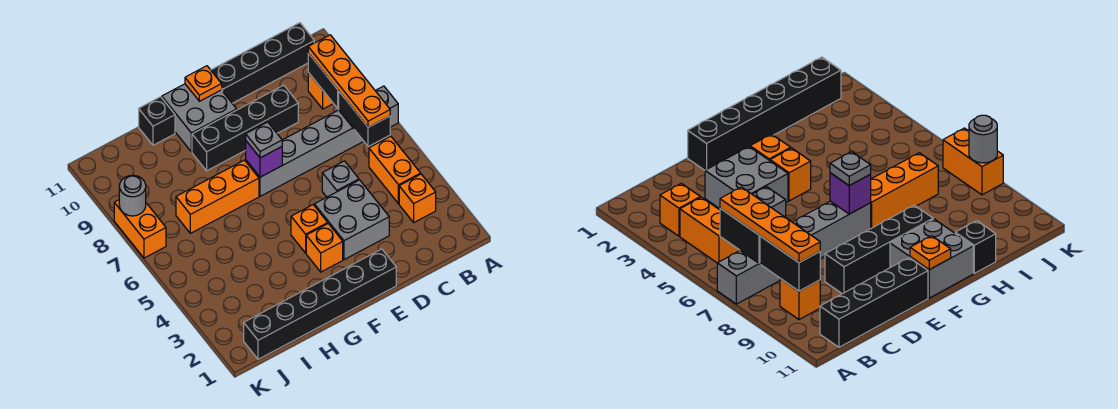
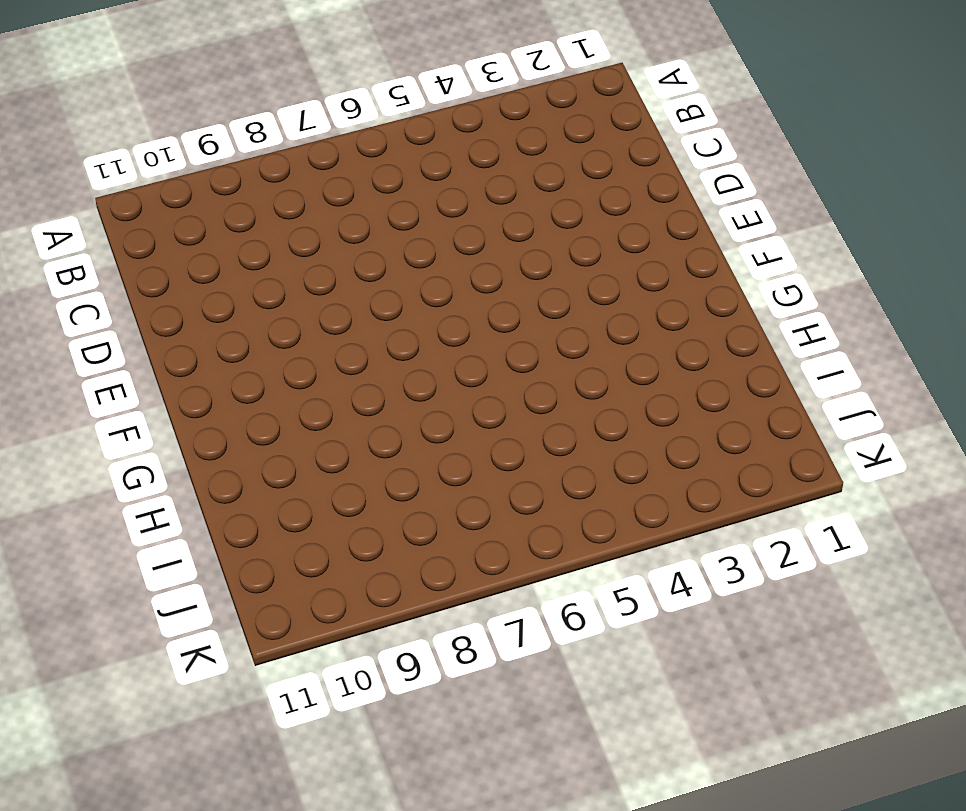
none -> grey 1x6 brick [246,86,398,196]
none -> orange 1x1 brick [399,174,436,222]
none -> orange 1x2 brick [369,136,421,204]

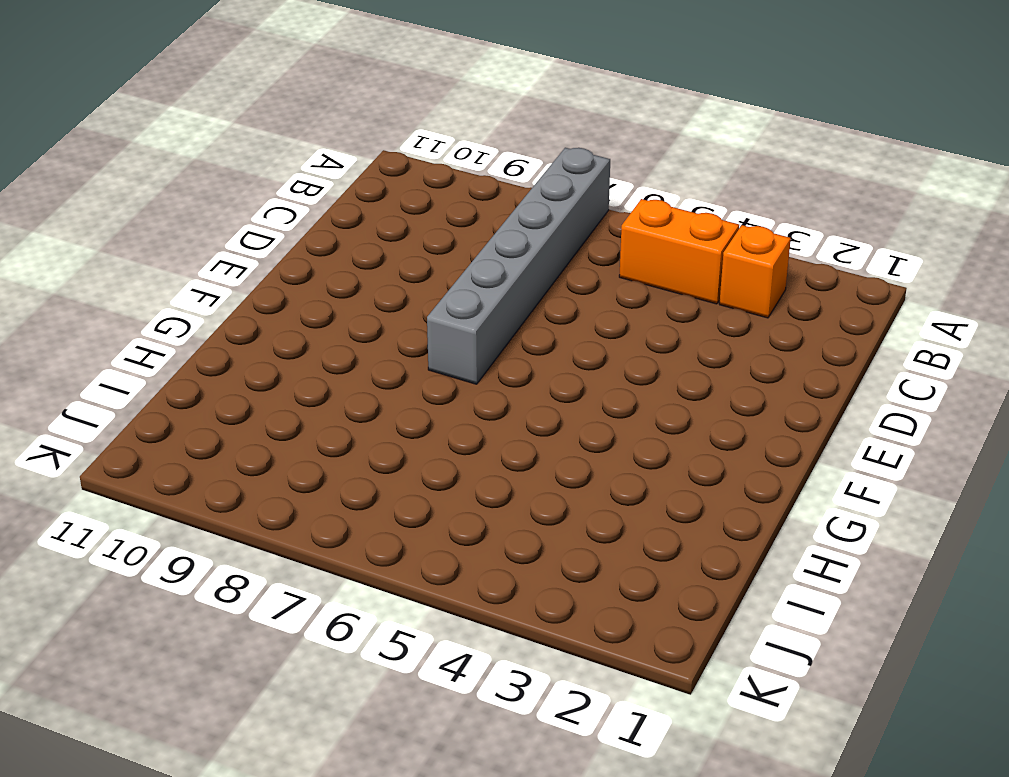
none -> orange 1x1 brick [308,73,333,109]
none -> black 1x4 brick [211,23,314,103]
none -> grey 2x2 brick [314,180,389,260]

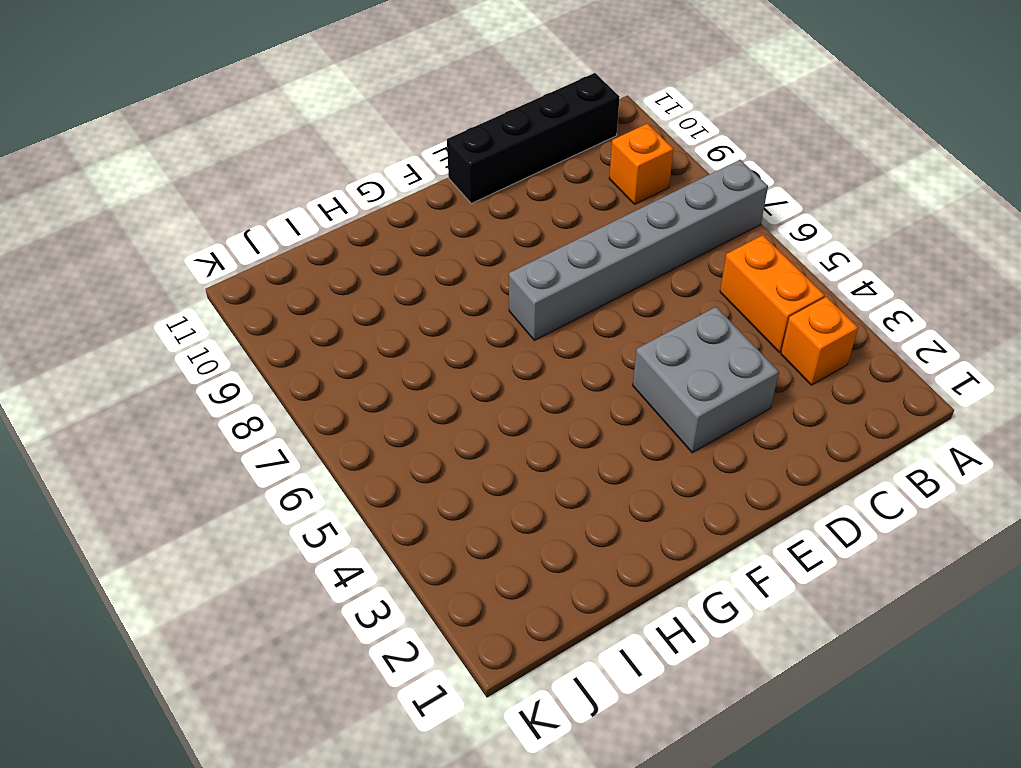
none -> grey 1x1 brick [322,161,359,197]
none -> black 1x4 brick [192,85,298,171]
none -> black 1x6 brick [244,249,396,359]

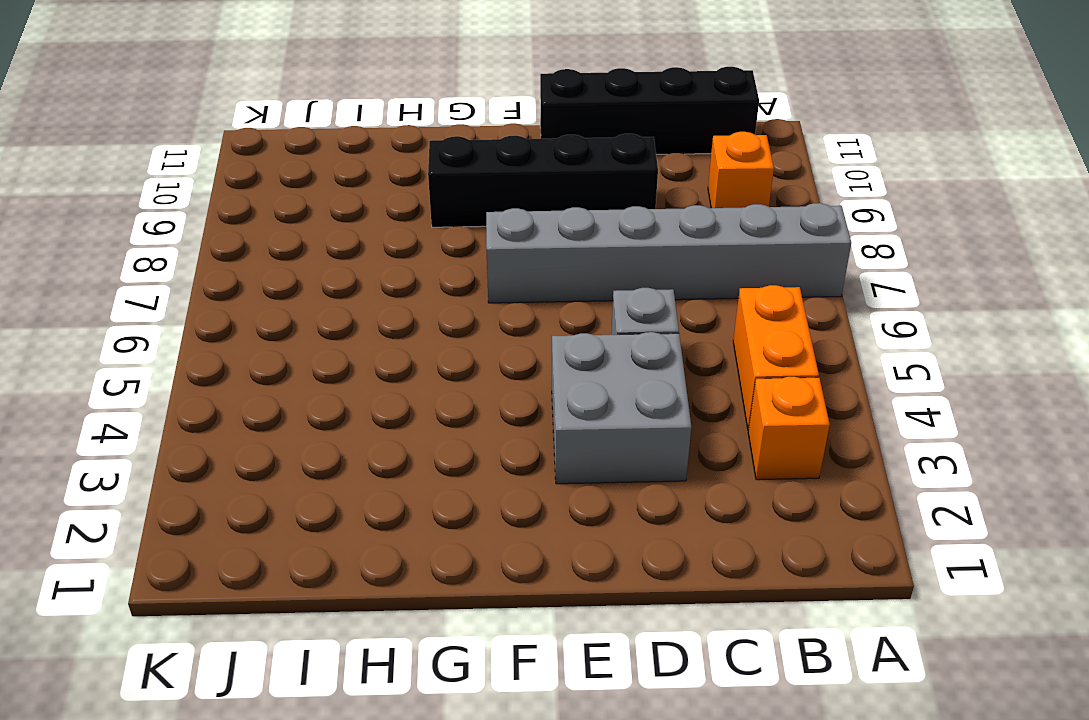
none -> black 1x6 brick [244,249,396,359]
none -> orange 1x1 brick [306,224,343,272]
none -> orange 1x1 brick [291,205,328,253]

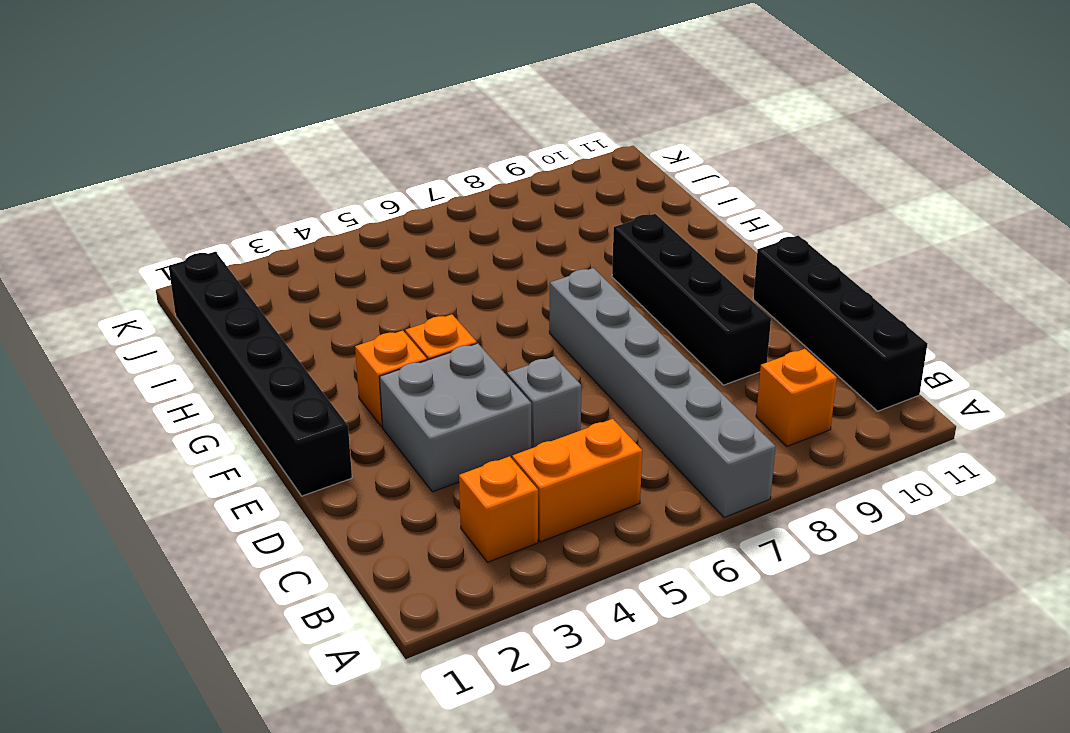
none -> grey 2x2 brick [162,84,237,152]
none -> orange 1x3 brick [176,160,259,233]
none -> black 1x1 brick [139,97,175,145]

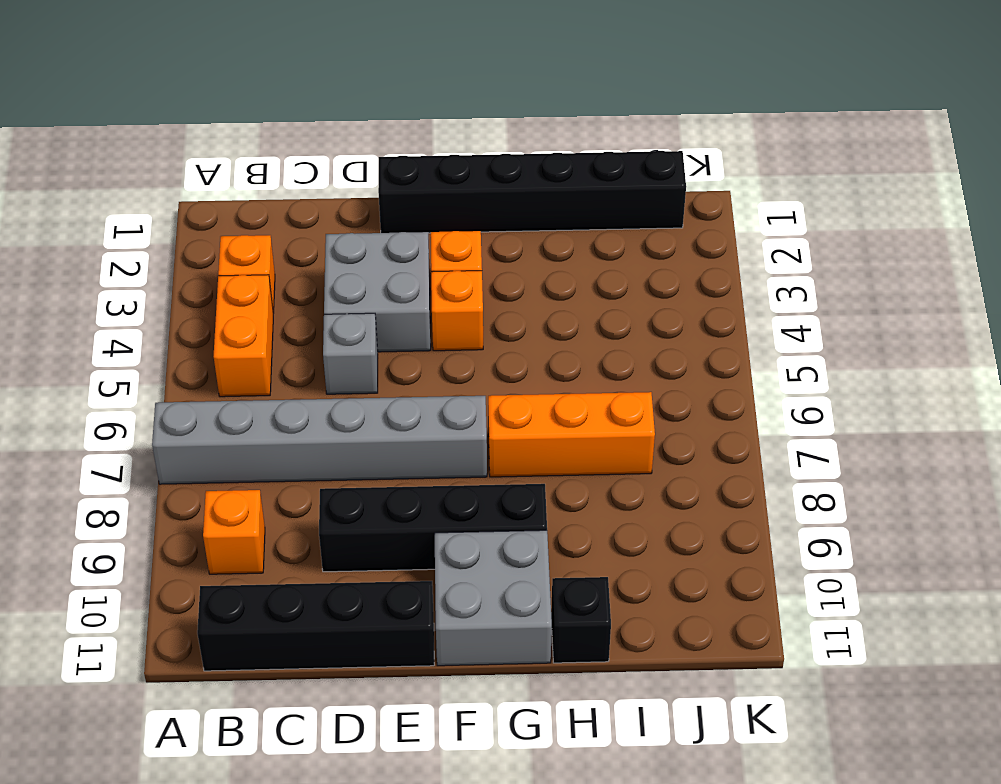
none -> orange 1x2 brick [114,200,166,258]
none -> black 1x2 brick [339,92,390,147]
none -> black 1x2 brick [308,53,339,109]

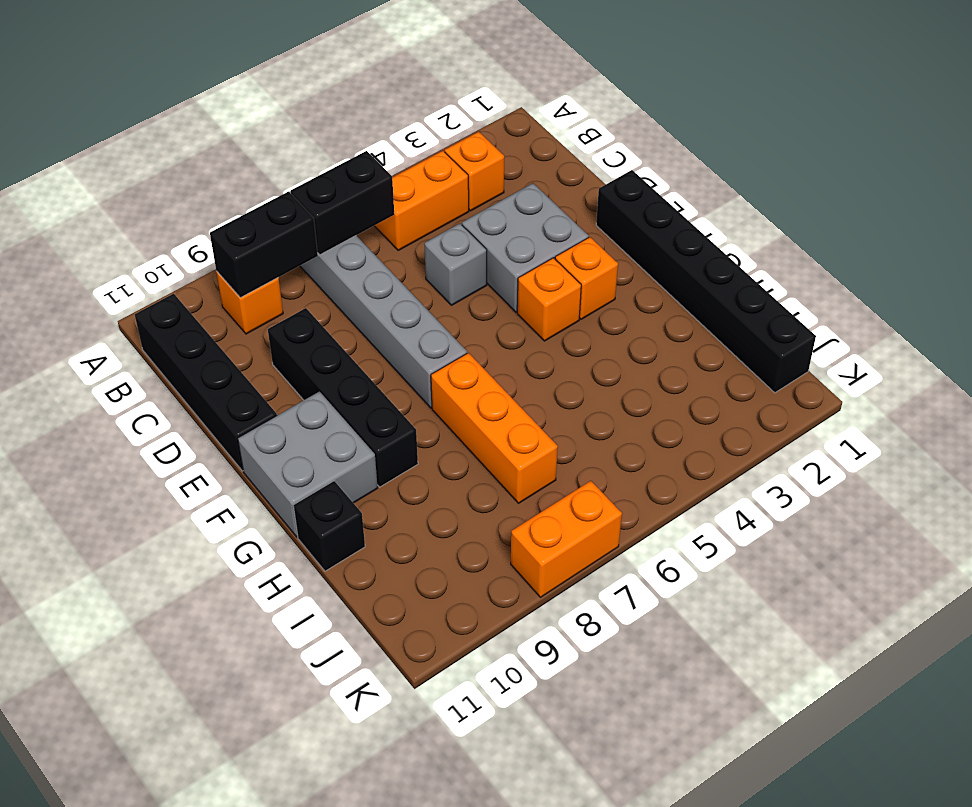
none -> purple 1x1 brick [246,141,282,177]
none -> orange 1x1 plate [185,66,222,101]
none -> grey 1x1 round brick [119,175,146,216]

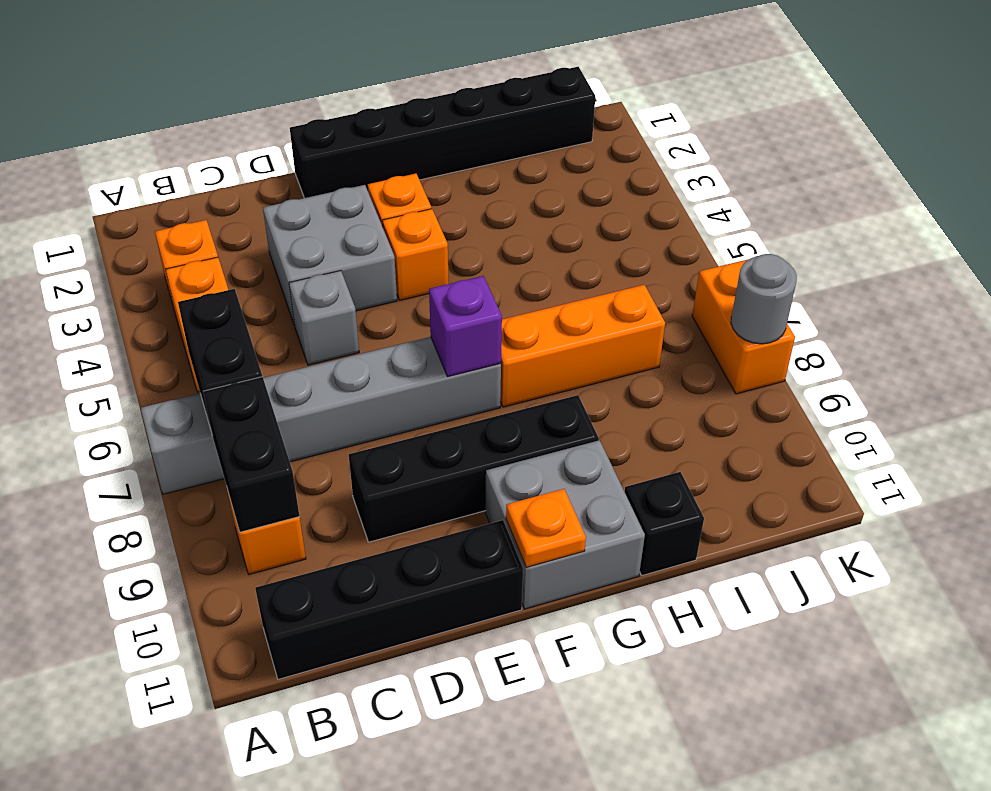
none -> orange 1x4 plate [308,35,390,127]
none -> grey 1x1 plate [246,122,282,158]

